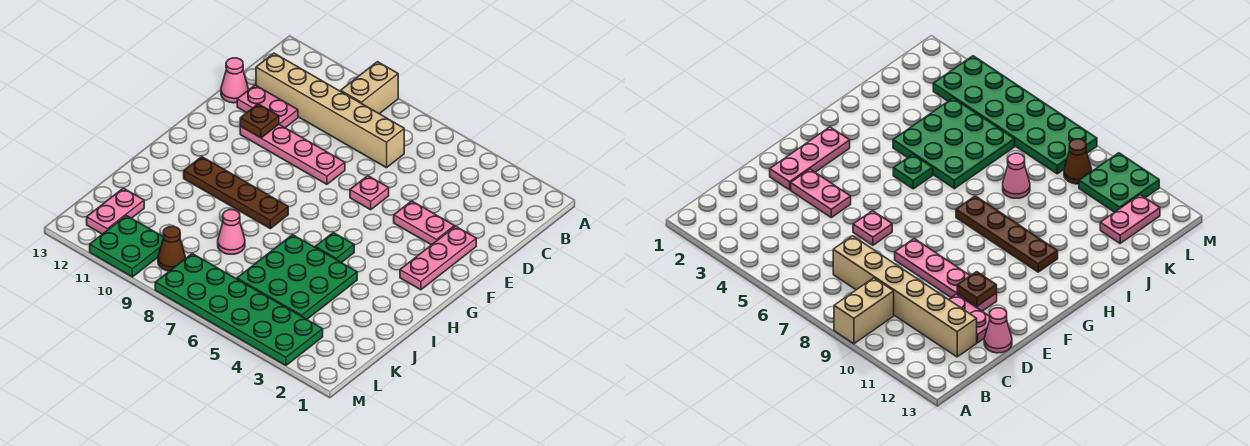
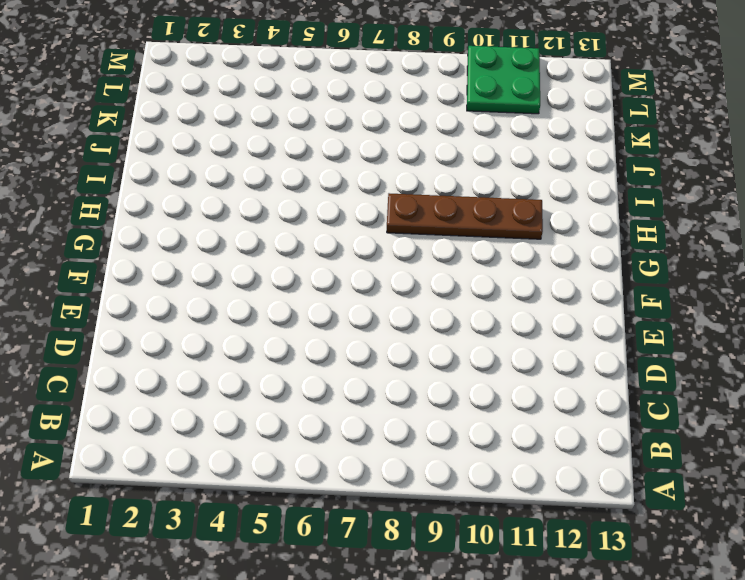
none -> tan 1x2 brick [341,62,398,114]
none -> tan 1x6 brick [256,53,404,168]
none -> pink 1x2 plate [237,85,298,128]

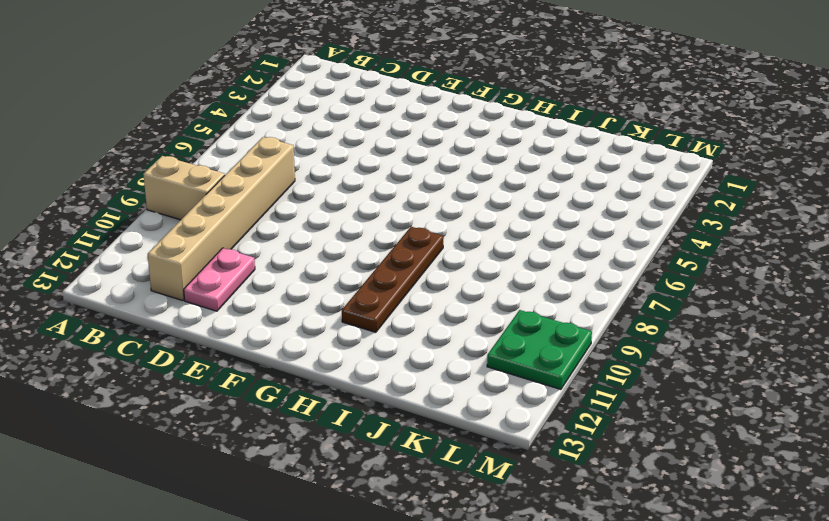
none -> pink 1x1 cone [221,58,248,103]
none -> pink 1x3 plate [400,226,476,290]
none -> pink 1x2 plate [394,201,455,245]

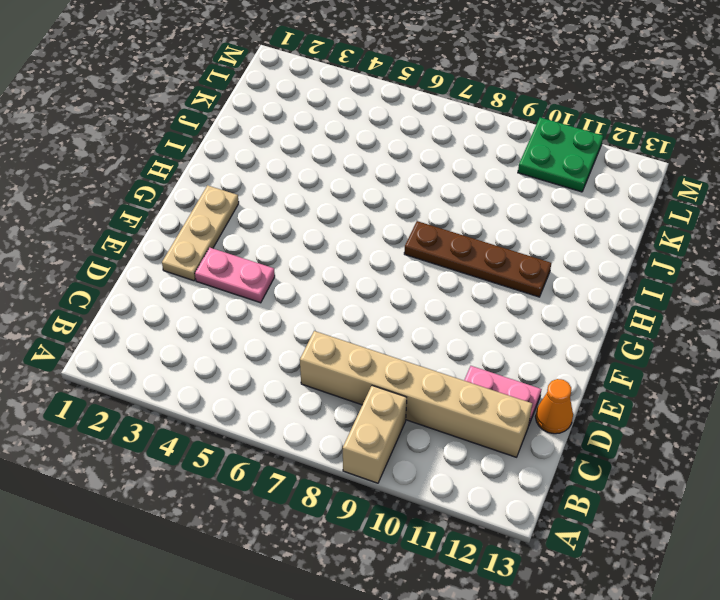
orange 1x1 cone [536,379,573,434] -> pink 1x1 cone [221,58,248,103]
tan 1x3 plate [162,185,239,281] -> pink 1x3 plate [400,226,476,290]
none -> pink 1x1 plate [350,176,389,210]
none -> pink 1x4 plate [240,125,345,184]
none -> green 1x1 plate [315,233,354,263]

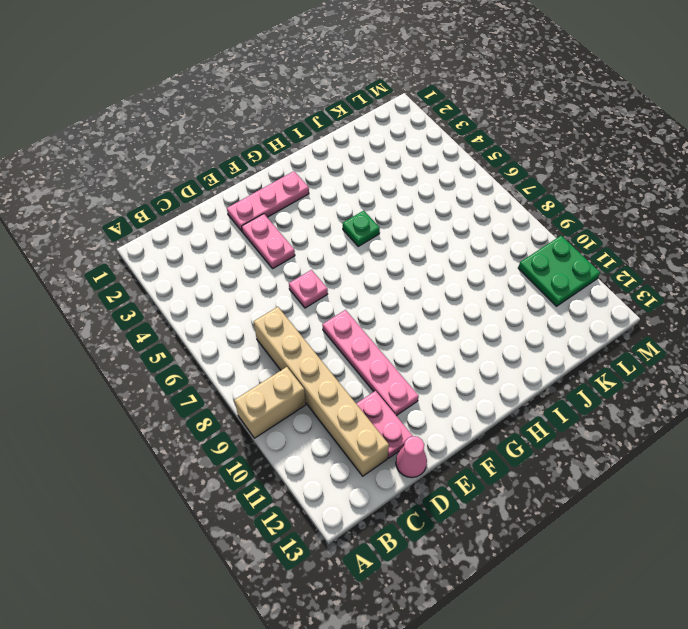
none -> brown 1x4 plate [184,157,288,229]
none -> green 3x3 plate [237,235,357,319]
none -> pink 1x1 cone [218,210,245,254]

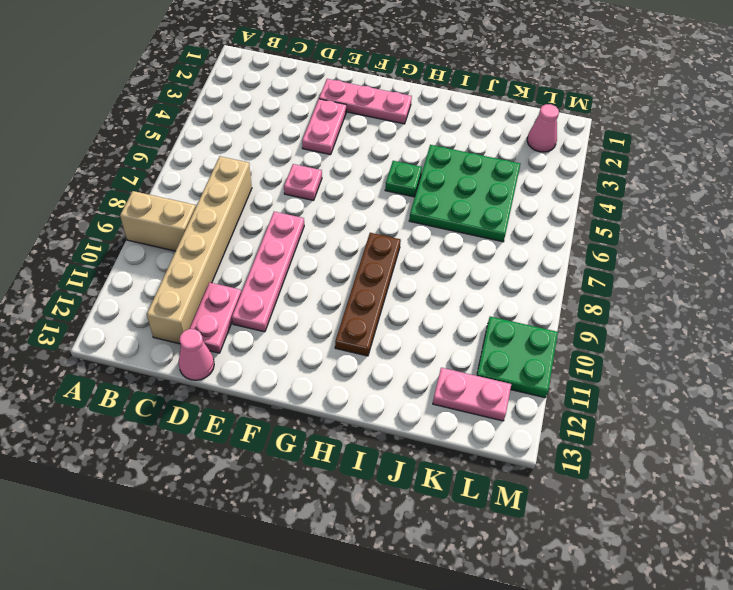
pink 1x1 cone [527,104,559,152] -> pink 1x1 cone moved to [218,210,245,254]
none -> green 2x6 plate [155,254,323,365]
none -> brown 1x1 cone [158,226,185,271]
none -> brown 1x1 plate [240,104,279,138]

